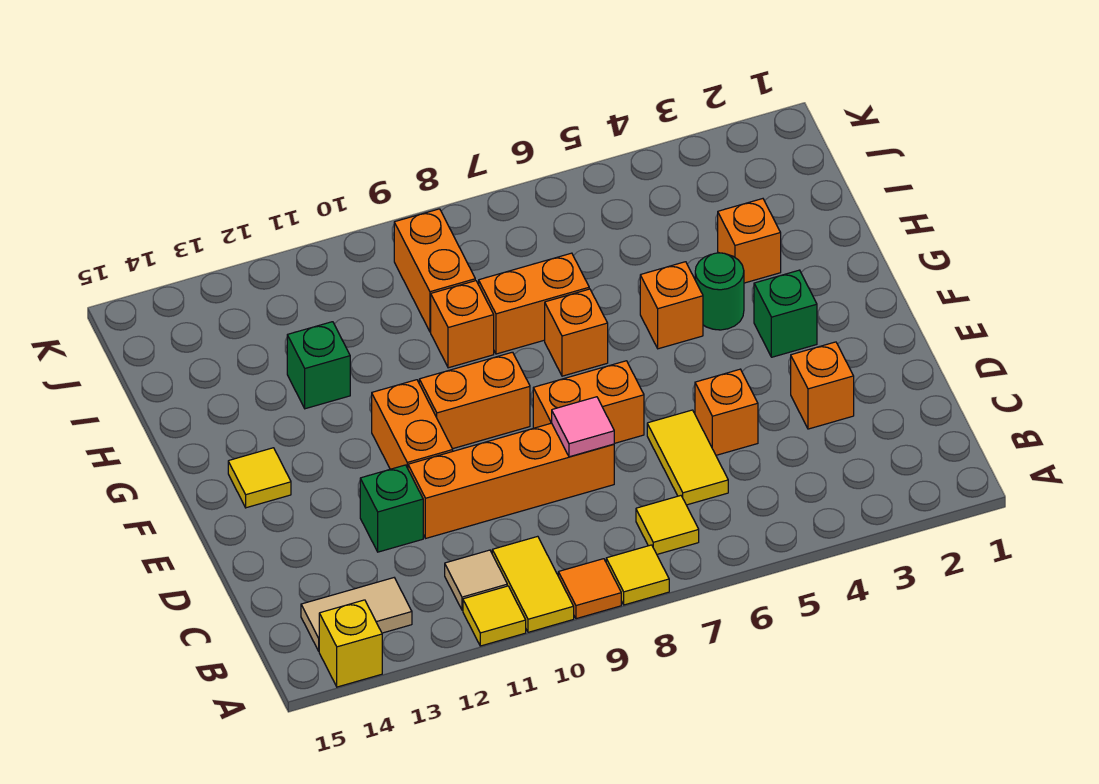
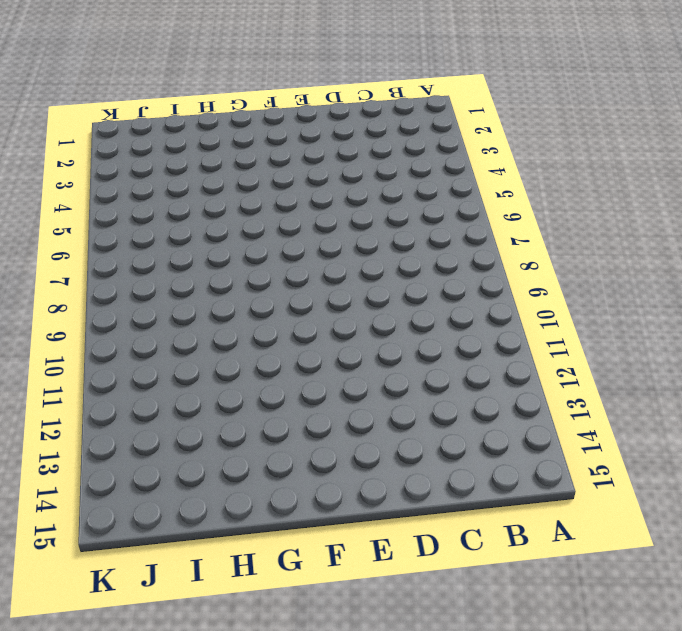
none -> yellow 1x1 tile [606,545,669,605]
none -> orange 1x1 tile [558,559,621,619]
none -> yellow 1x2 tile [492,536,574,632]

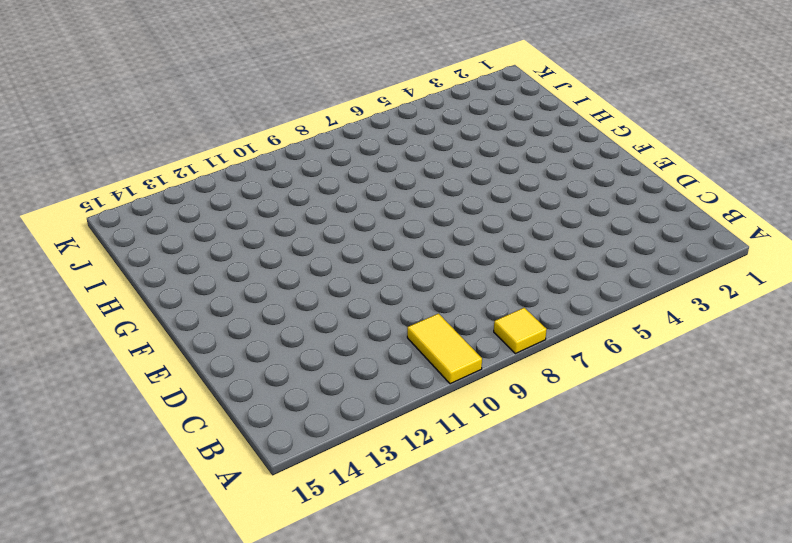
none -> orange 1x1 tile [558,559,621,619]
none -> yellow 1x1 tile [463,586,526,646]
none -> yellow 1x1 brick [319,600,382,687]

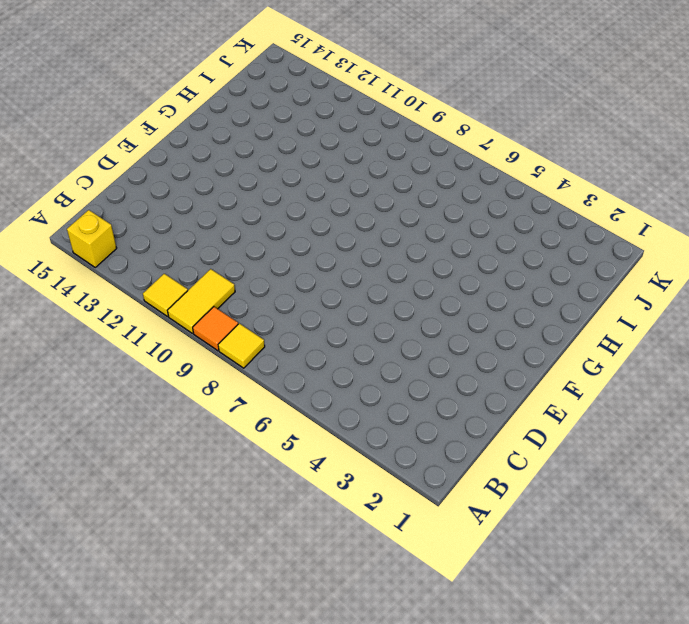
none -> yellow 1x1 tile [636,496,699,554]
none -> tan 1x1 tile [445,550,507,610]
none -> tan 1x2 tile [301,578,412,651]

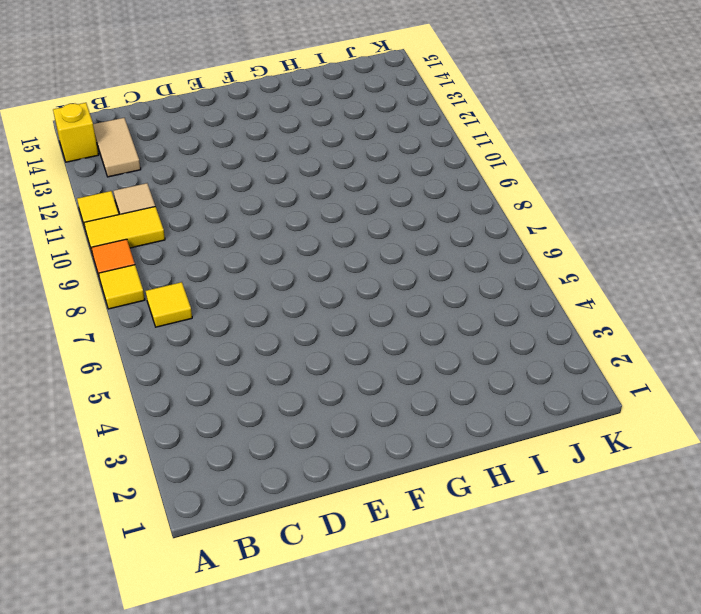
none -> yellow 1x2 tile [647,410,728,505]
none -> orange 1x1 brick [791,342,854,429]
none -> orange 1x1 brick [695,369,758,455]

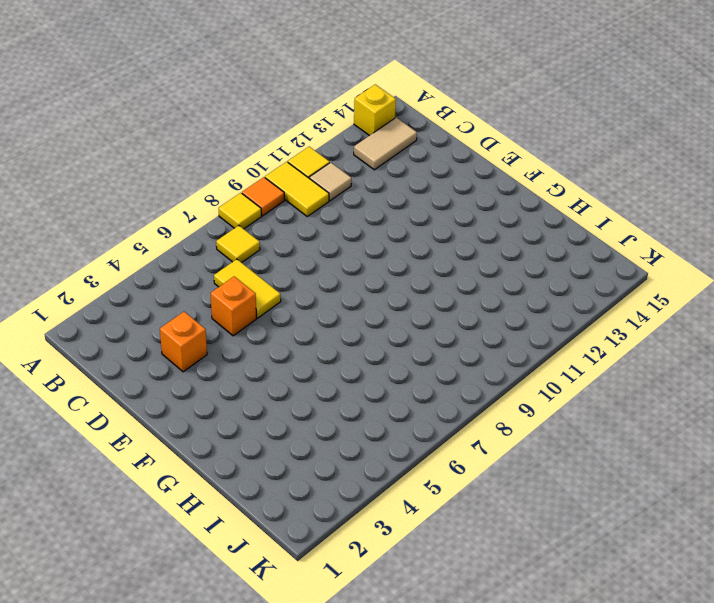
none -> orange 1x4 brick [408,423,614,538]
none -> green 1x1 brick [360,465,423,552]
none -> orange 1x2 brick [533,361,644,443]

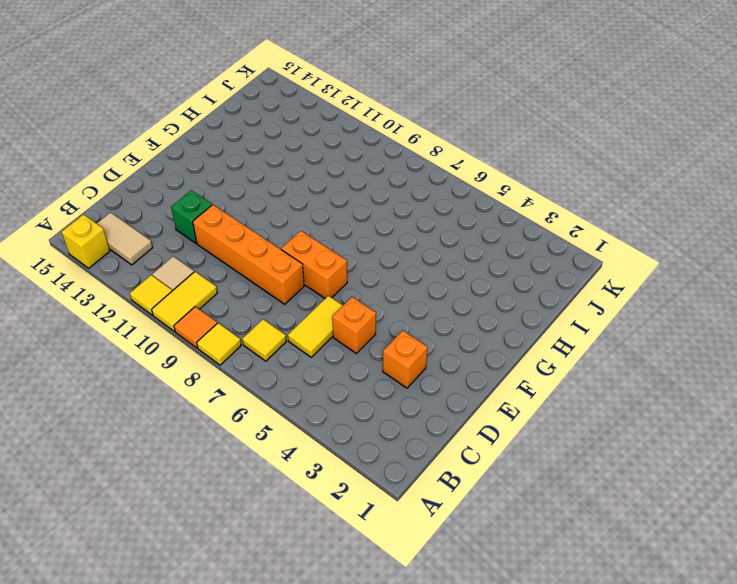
none -> orange 1x2 brick [372,380,453,469]
none -> green 1x1 brick [754,270,817,357]
none -> orange 1x2 brick [419,352,530,449]

